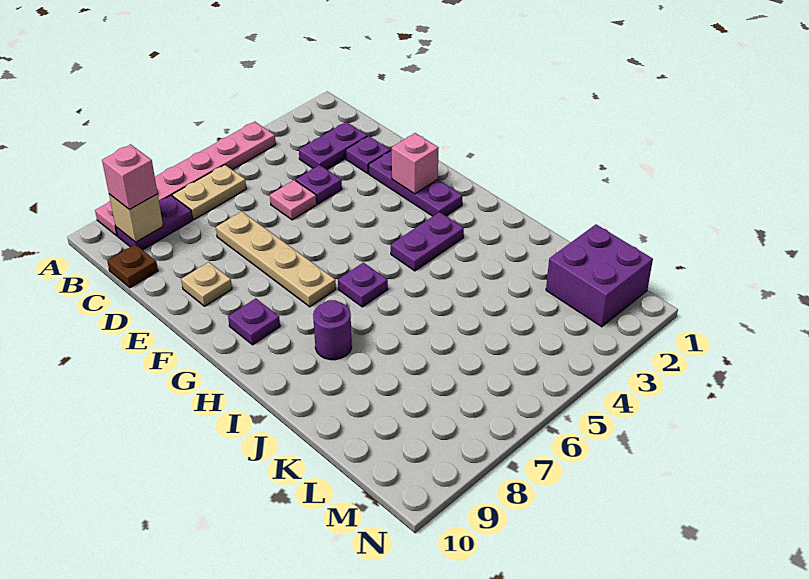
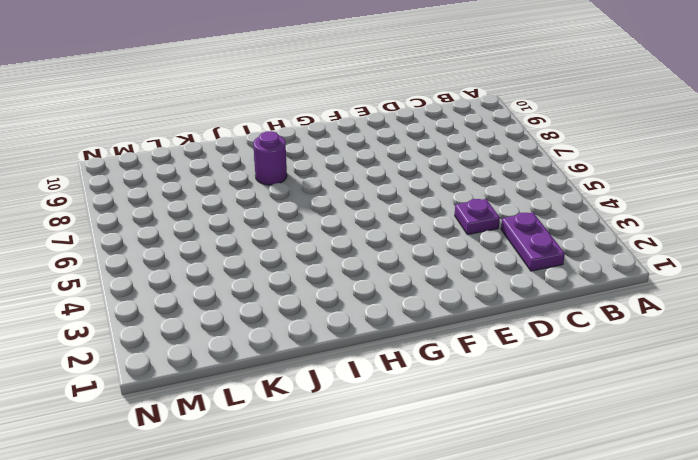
none -> pink 1x6 plate [95,122,276,236]
none -> tan 1x2 plate [172,165,246,220]
none -> purple 1x2 plate [116,195,193,250]

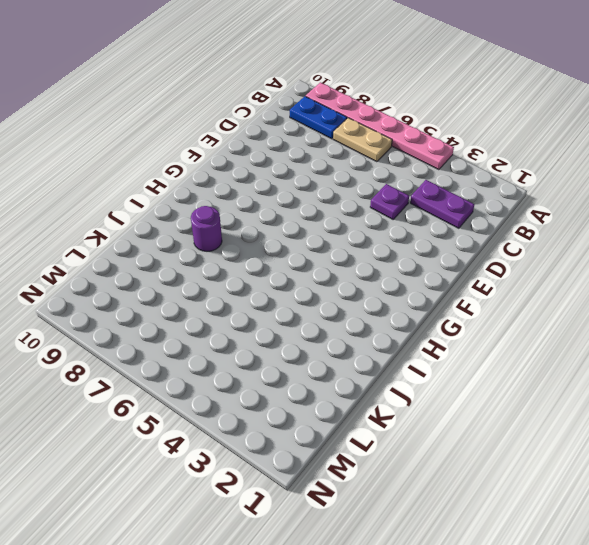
blue 1x2 plate [290,96,347,139] -> purple 1x2 plate [116,195,193,250]
none -> brown 1x1 plate [107,244,158,288]
none -> purple 1x1 plate [346,136,390,173]
none -> pink 1x1 plate [270,180,317,220]

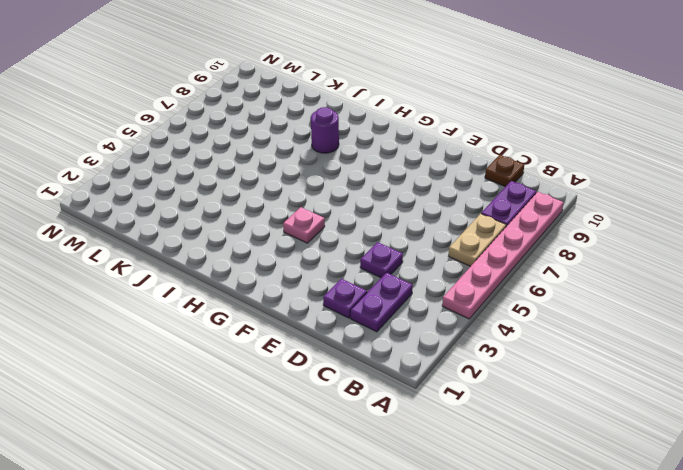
pink 1x1 plate [283,207,325,243] -> pink 1x1 plate moved to [270,180,317,220]
none -> tan 1x4 plate [216,211,336,307]
none -> purple 1x3 plate [368,150,462,216]
none -> tan 1x1 plate [181,262,232,306]

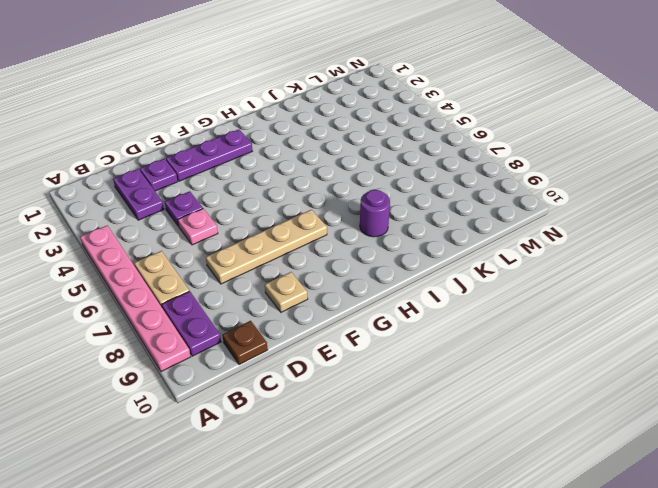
none -> purple 1x1 plate [228,298,280,345]
none -> purple 1x2 plate [391,212,464,271]
none -> purple 1x1 plate [338,263,388,307]

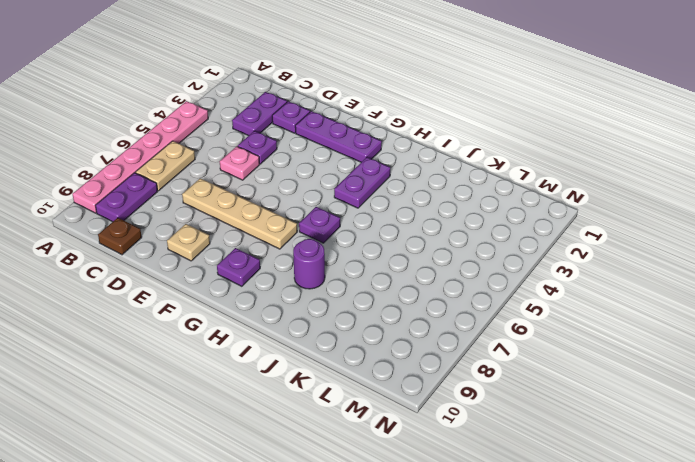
none -> purple 2x2 brick [546,225,653,327]
none -> tan 1x1 brick [109,194,163,242]
none -> pink 1x1 brick [392,133,439,194]

